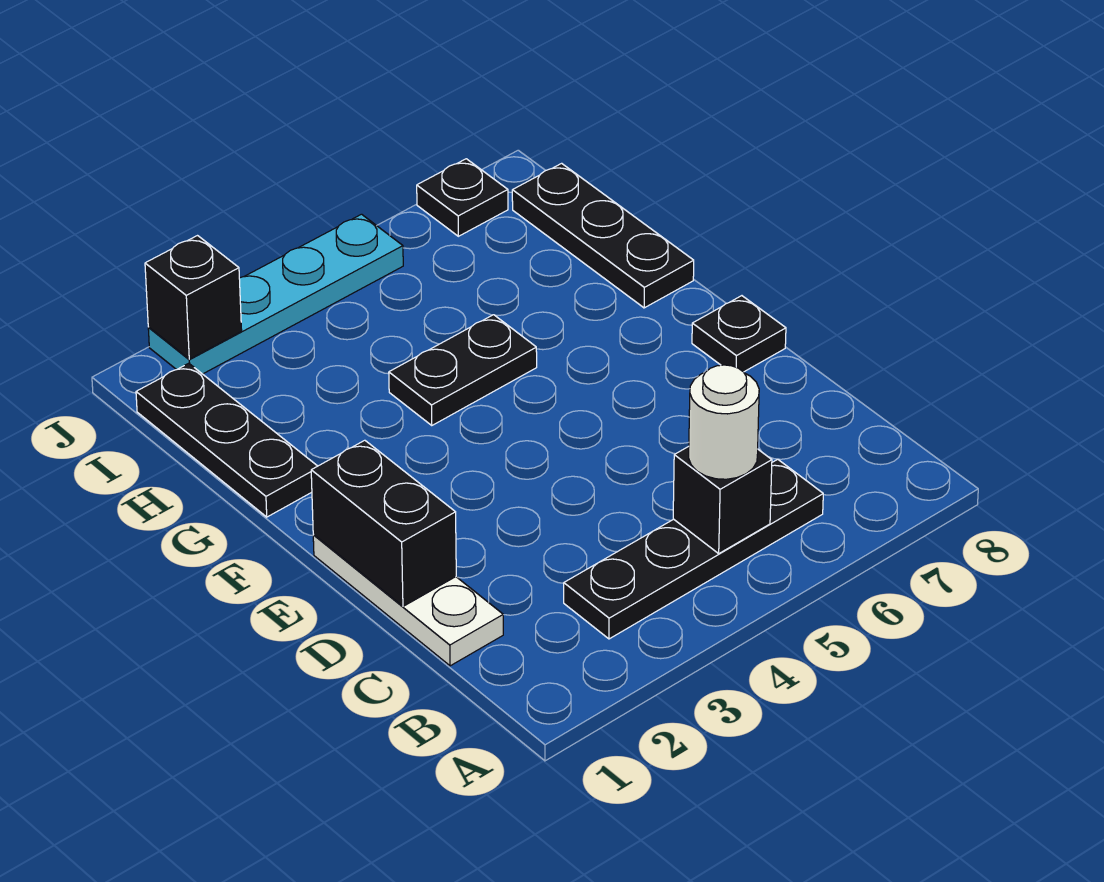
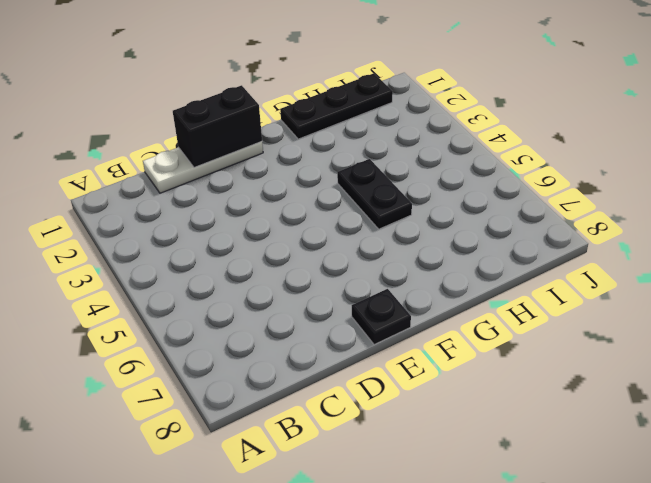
none -> black 1x4 plate [564,459,823,639]
none -> black 1x3 plate [512,163,694,308]
none -> cyan 1x4 plate [148,214,403,374]

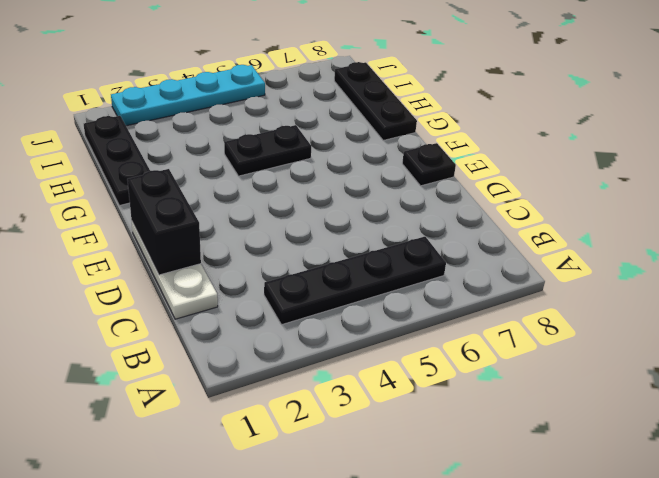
none -> black 1x1 plate [417,159,508,236]
none -> black 1x1 brick [673,446,772,553]
none -> black 1x1 brick [145,236,242,359]

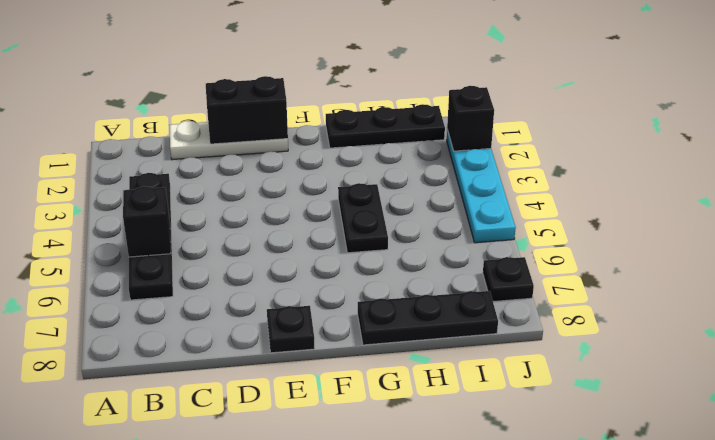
none -> white 1x1 round brick [689,365,759,479]

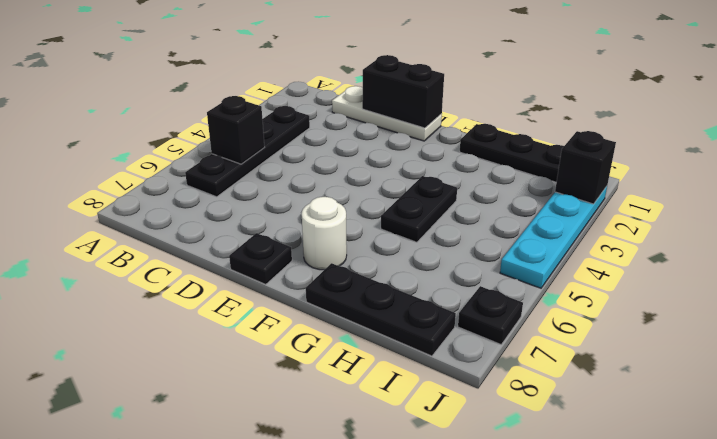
white 1x1 round brick [302,197,347,270] -> white 1x1 round brick moved to [689,365,759,479]

